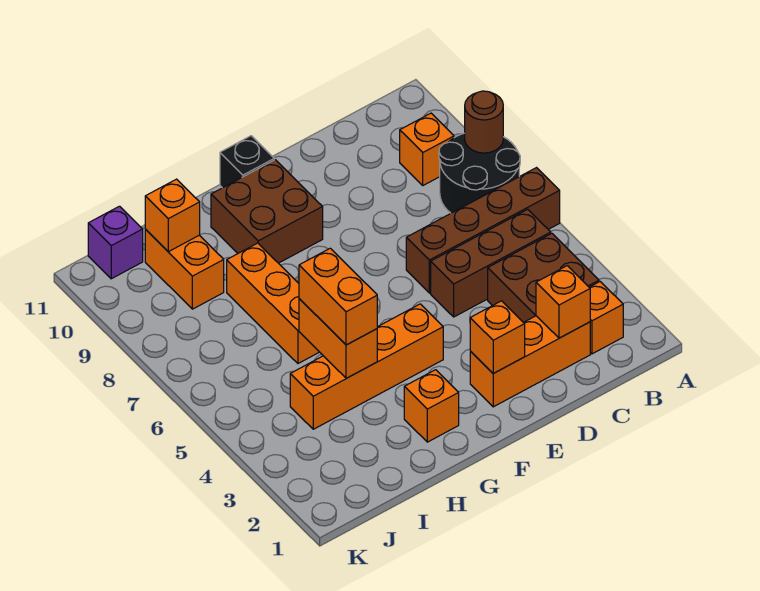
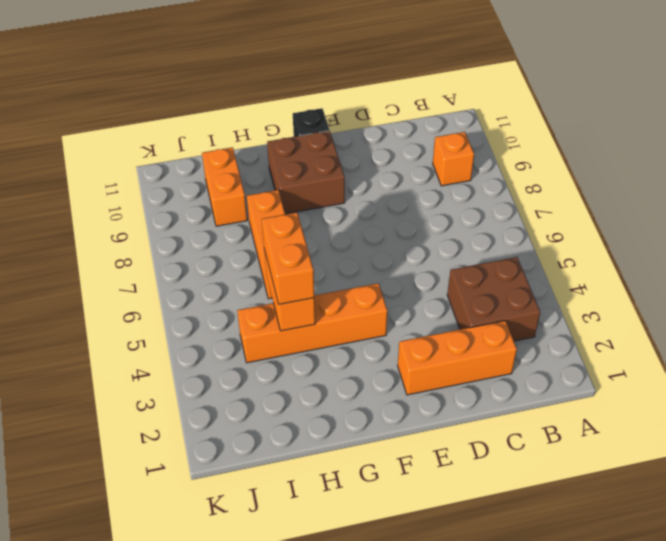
none -> brown 1x4 brick [406,168,560,293]
none -> black 2x2 round brick [439,133,520,213]
none -> orange 1x1 brick [589,282,623,354]

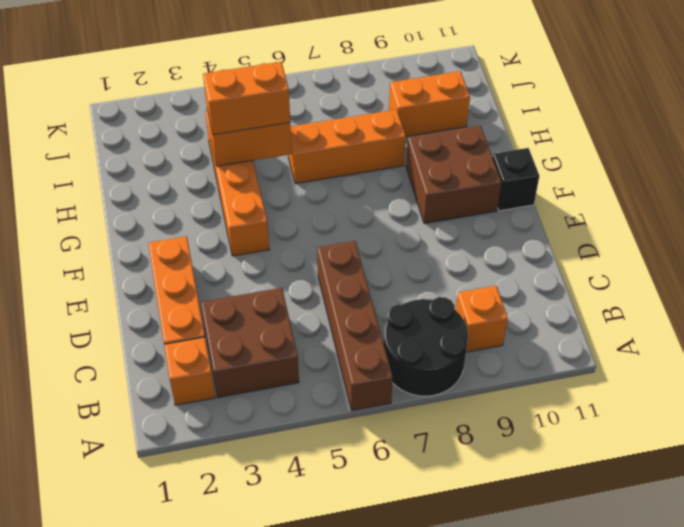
none -> brown 1x3 brick [431,209,551,317]
none -> orange 1x1 brick [404,370,459,442]
none -> purple 1x1 brick [88,206,143,279]

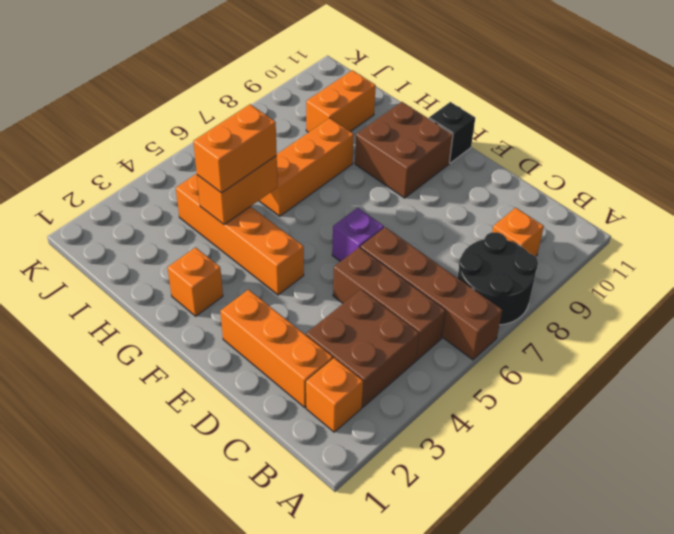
purple 1x1 brick [332,208,384,262] -> purple 1x1 brick moved to [88,206,143,279]
none -> brown 1x1 round brick [465,91,503,153]
none -> orange 1x1 brick [536,266,590,338]
none -> orange 1x1 brick [470,301,525,373]

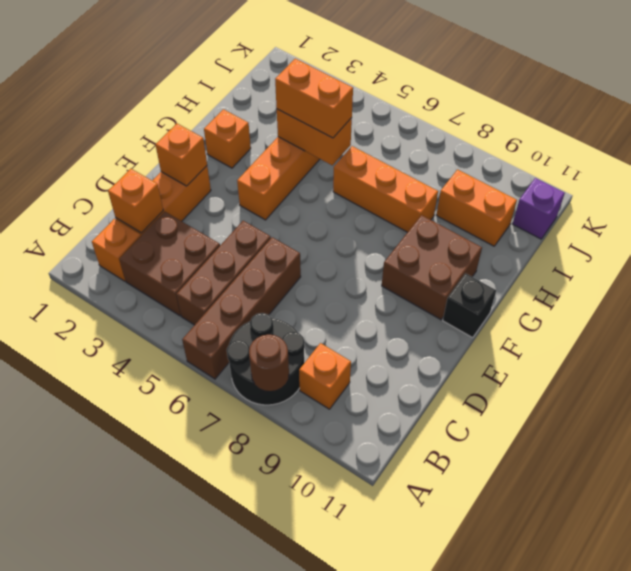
none -> orange 1x1 brick [145,179,200,252]

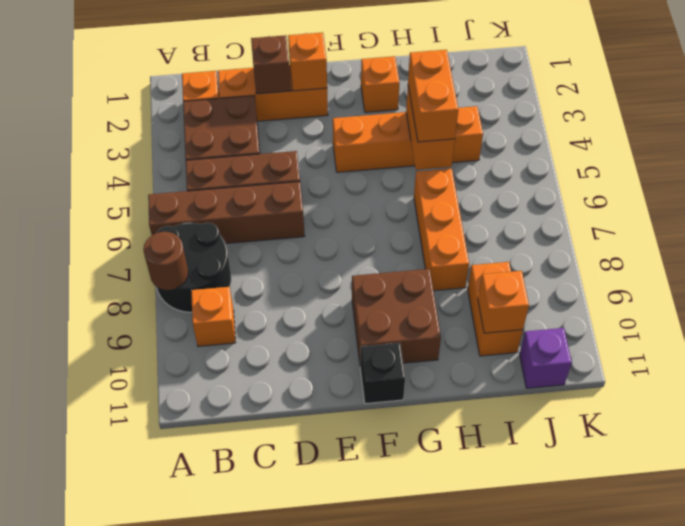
brown 1x1 brick [251,35,291,94] -> none
none -> orange 1x1 brick [536,266,590,338]

